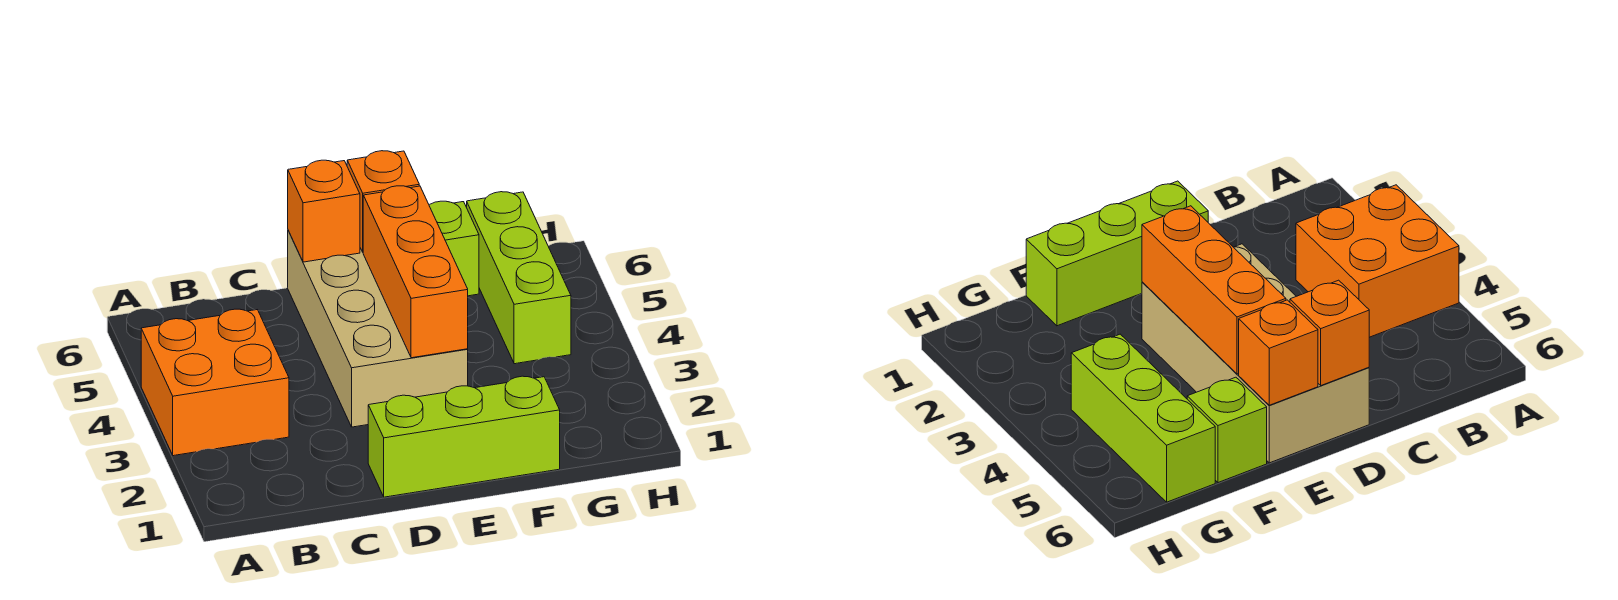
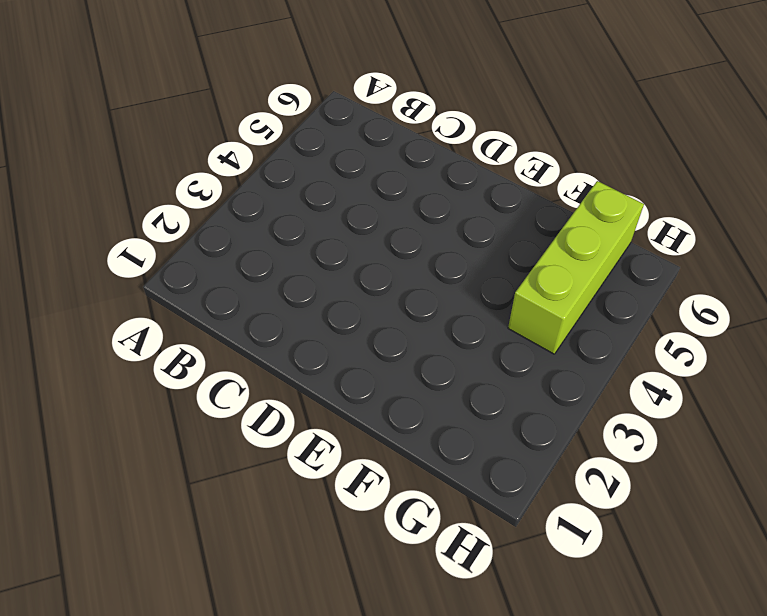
none -> orange 2x2 brick [141,309,289,456]
none -> lime 1x3 brick [368,376,560,497]

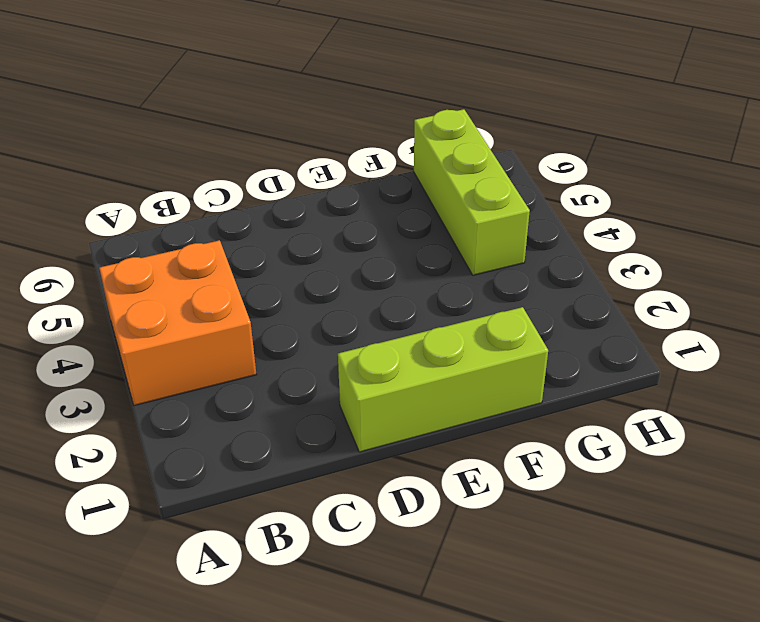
none -> tan 2x4 brick [288,231,468,427]
none -> lime 1x1 brick [429,201,479,296]

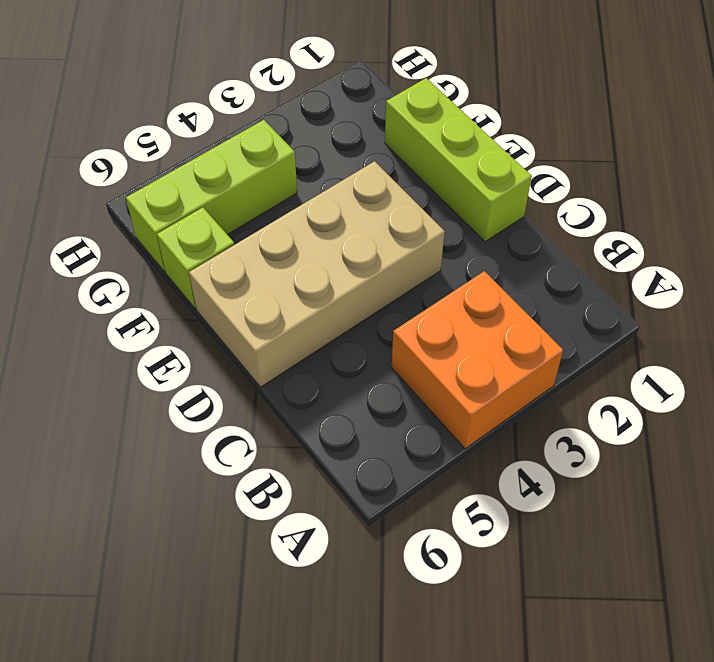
none -> orange 1x1 brick [288,160,360,262]
none -> orange 1x3 brick [363,186,468,358]

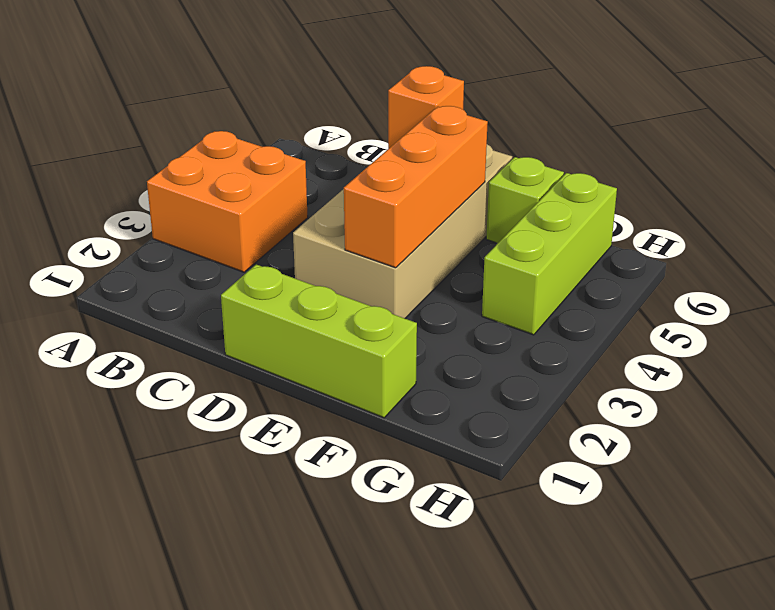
none -> orange 1x1 brick [347,151,419,252]

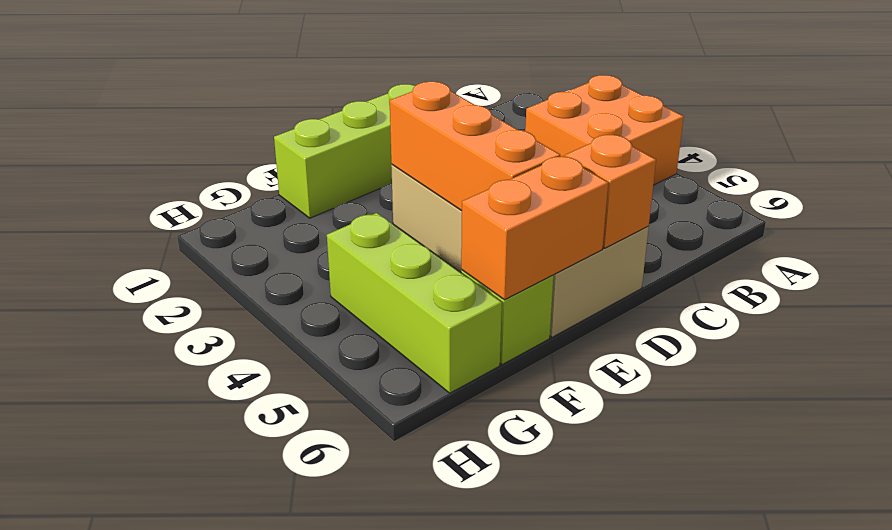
orange 1x2 brick [461,156,608,300] -> orange 1x1 brick [347,151,419,252]

